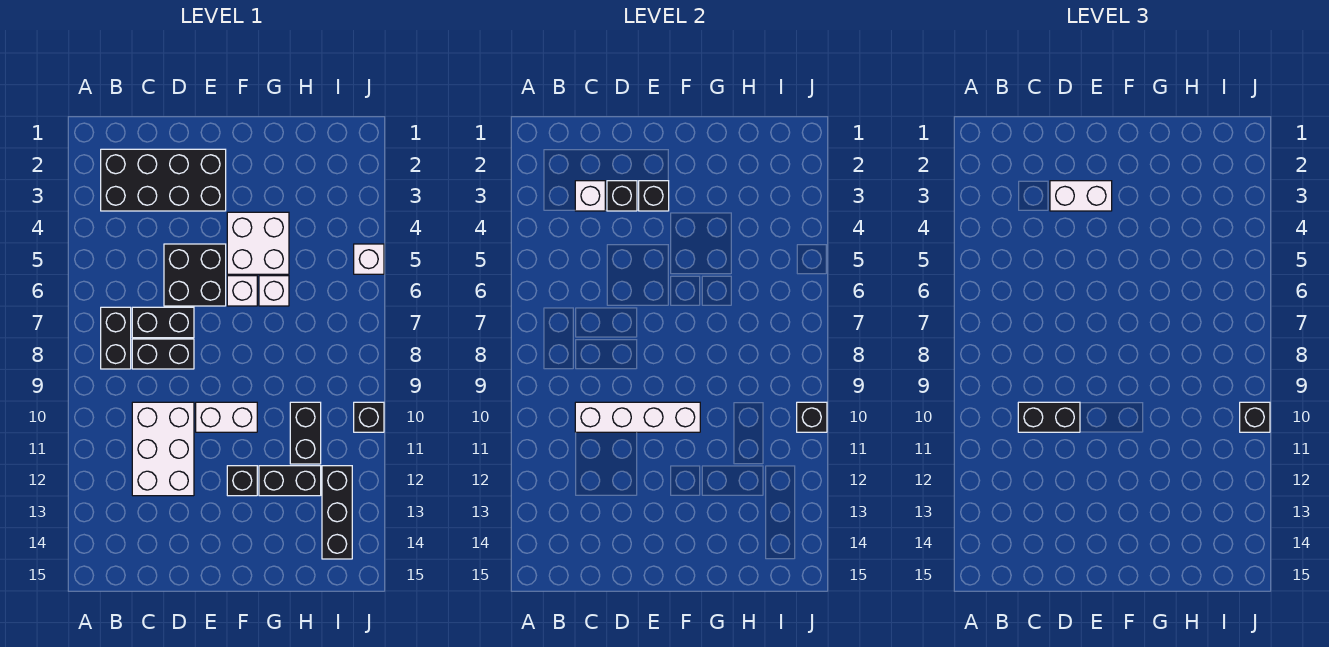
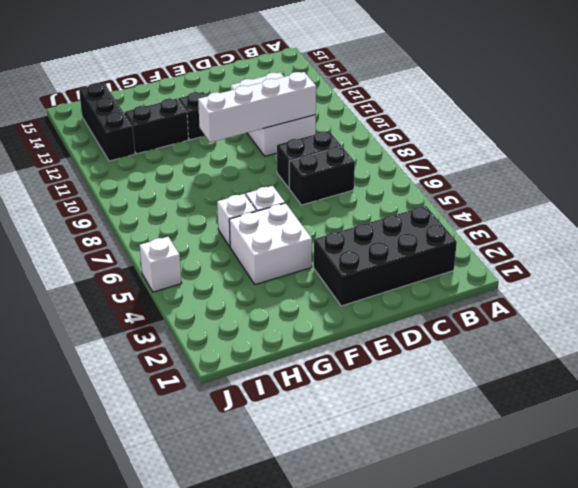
none -> black 1x2 brick [101,307,131,369]
none -> black 2x2 brick [164,244,226,306]
none -> white 1x2 brick [196,402,257,432]

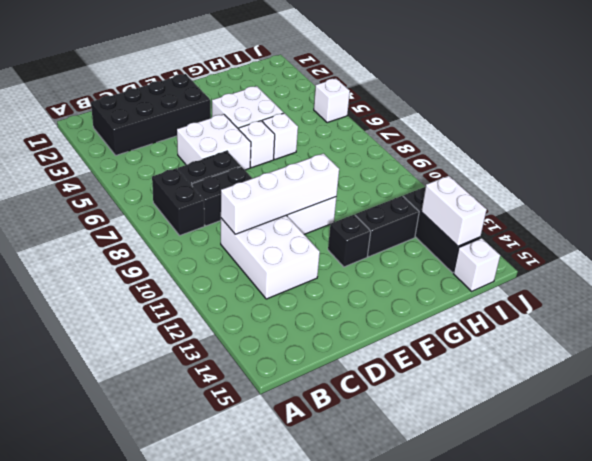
white 2x2 brick [177,114,251,170] -> black 2x2 brick [164,244,226,306]
white 1x2 brick [421,176,487,246] -> white 1x2 brick turned to [1050,181,1112,211]
white 1x1 brick [453,238,500,291] -> white 1x1 brick moved to [575,181,605,211]
none -> black 1x2 brick [290,402,321,464]
none -> black 1x1 brick [354,402,384,432]
none -> black 1x1 brick [607,181,637,211]

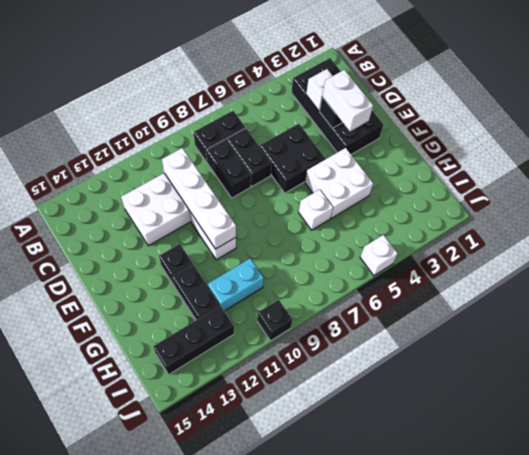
cyan 1x2 brick [208,258,264,311] -> black 1x2 brick [290,402,321,464]
none -> white 1x1 brick [227,276,257,306]
none -> black 1x1 brick [639,181,669,211]
none -> black 1x1 brick [797,402,827,432]

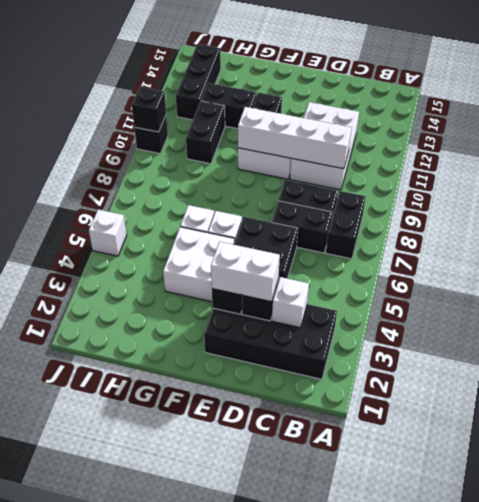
none -> black 1x2 brick [1018,402,1080,432]
none -> black 1x1 brick [1240,402,1270,432]

